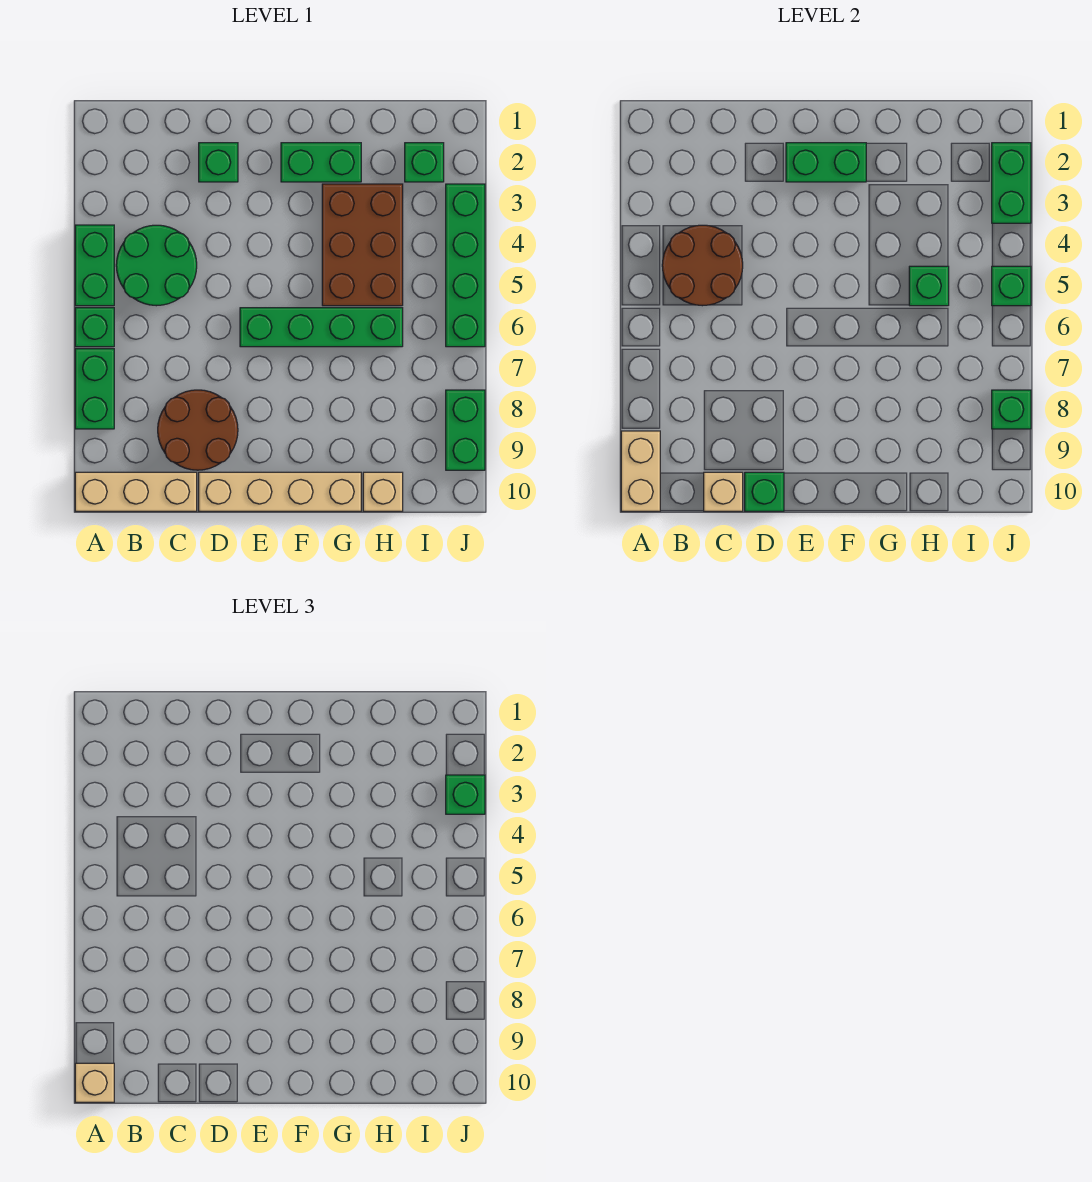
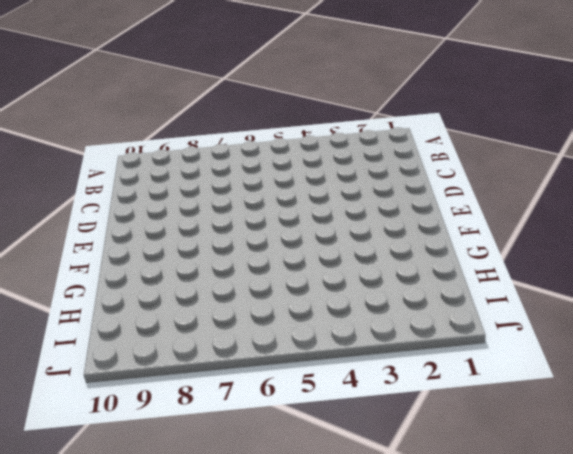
none -> green 1x2 brick [75,225,114,306]
none -> green 1x1 brick [75,308,114,347]
none -> green 1x2 brick [75,349,114,429]

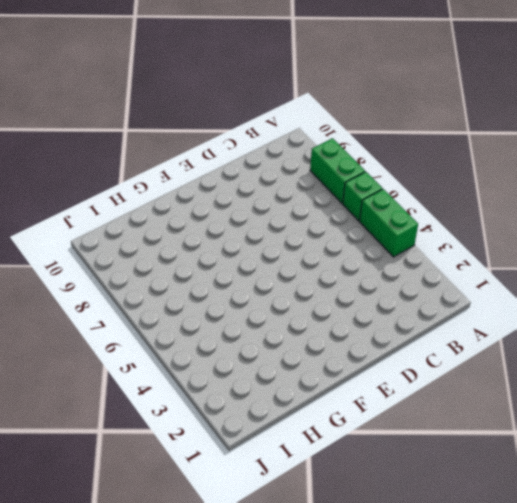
none -> tan 1x3 brick [75,472,197,511]
none -> green 2x2 round brick [116,225,197,306]
none -> brown 2x2 round brick [158,390,238,470]

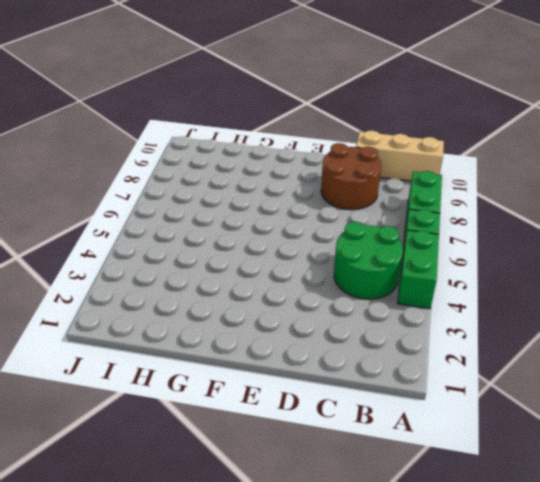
none -> green 1x1 brick [199,143,238,182]
none -> tan 1x4 brick [199,472,361,511]
none -> green 1x4 brick [240,308,403,347]

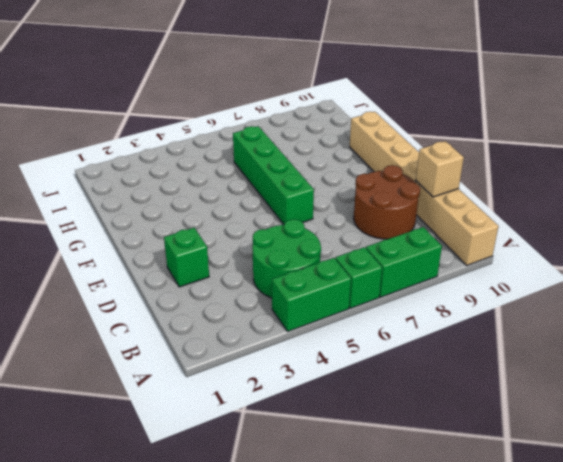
none -> green 1x2 brick [281,143,361,182]
none -> brown 2x3 brick [322,184,403,306]
none -> tan 1x1 brick [363,472,403,511]

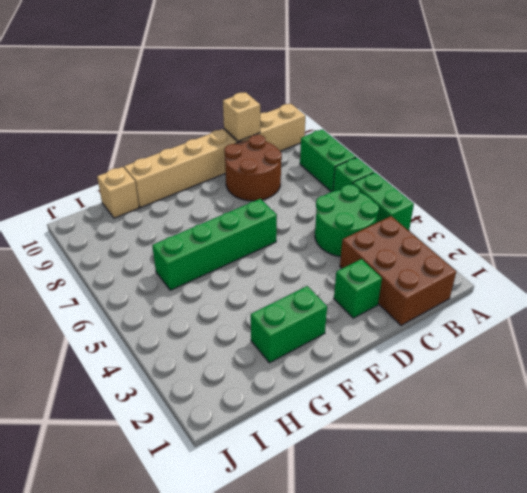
brown 2x3 brick [340,216,456,325] -> brown 2x3 brick moved to [322,184,403,306]
none -> green 1x1 brick [405,143,444,182]
none -> green 1x4 brick [446,184,485,347]
none -> green 1x2 brick [446,390,485,470]

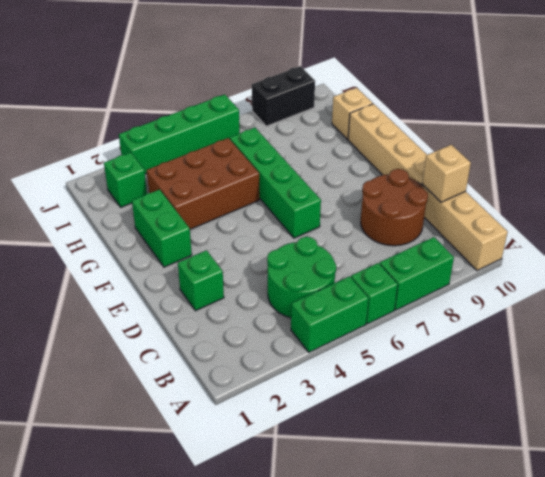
black 1x2 brick [252,66,315,126] -> green 1x2 brick [446,390,485,470]
none -> tan 1x2 brick [621,431,660,511]
none -> brown 2x2 round brick [662,225,743,306]
none -> green 1x1 brick [745,472,784,511]

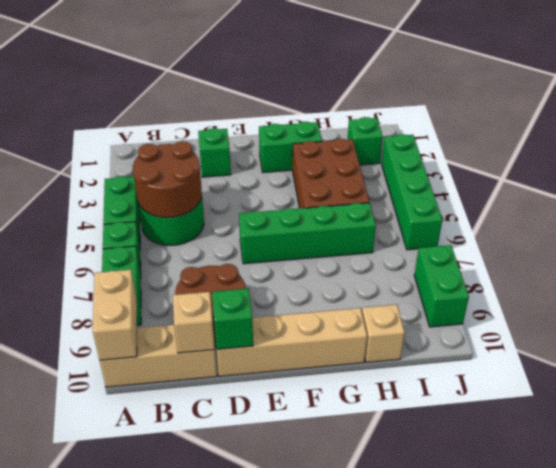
none -> green 1x2 brick [786,143,866,182]
none -> green 1x1 brick [909,266,949,306]
none -> green 1x2 brick [992,143,1031,223]

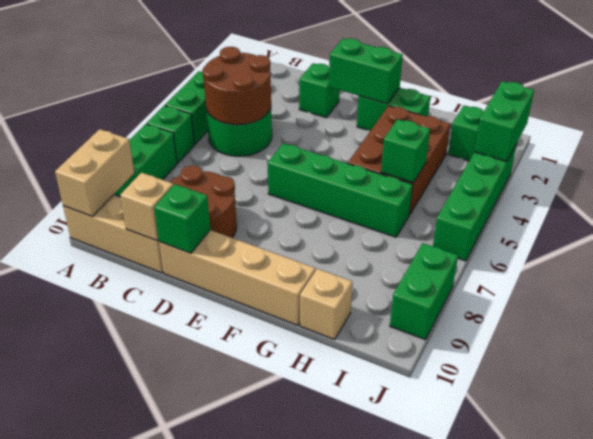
none -> green 1x1 brick [992,266,1031,306]
none -> green 1x1 brick [992,390,1031,429]
none -> tan 1x1 brick [75,1063,114,1102]

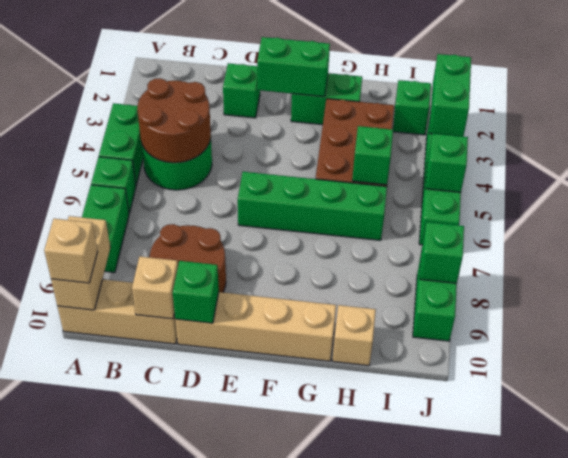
none -> green 1x1 brick [446,775,485,814]

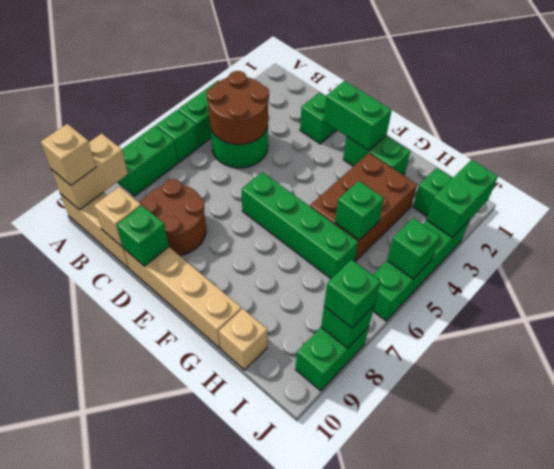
green 1x1 brick [324,260,381,328] -> green 1x1 brick moved to [446,775,485,814]

